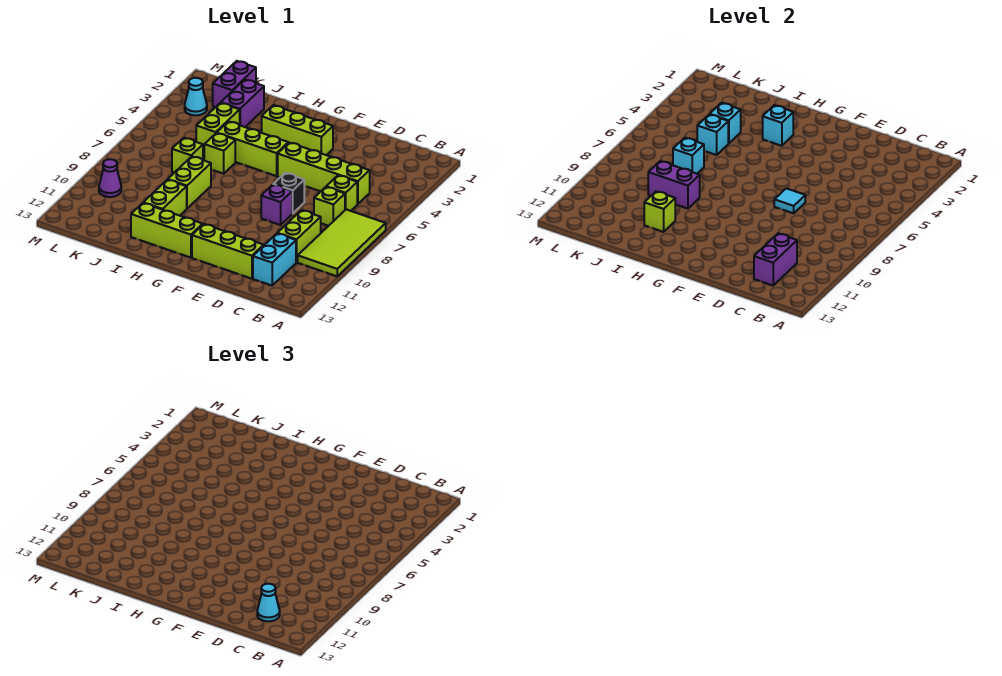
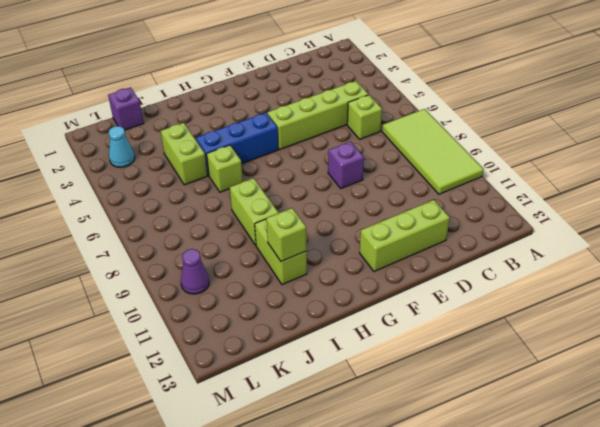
blue 1x3 brick [196,113,278,175] -> lime 1x3 brick [217,122,288,176]
purple 1x1 brick [108,87,144,130] -> purple 1x2 brick [213,61,256,107]
none -> lime 1x1 brick [314,187,345,226]
none -> lime 1x2 brick [277,210,321,262]
none -> cyan 1x2 brick [253,234,296,286]
none -> black 1x1 brick [273,173,304,213]

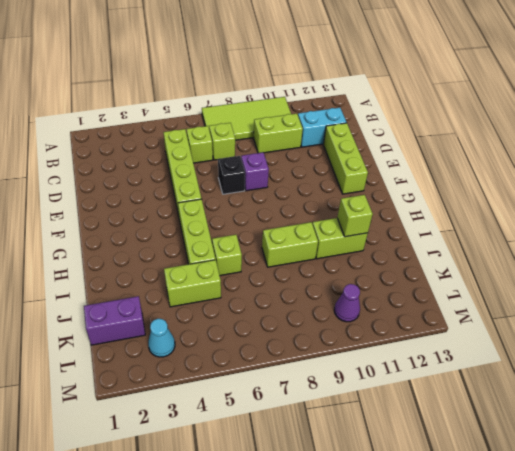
none -> lime 1x3 brick [262,105,333,155]
none -> lime 1x3 brick [131,203,203,258]
none -> purple 1x2 brick [221,80,264,127]
none -> lime 1x1 brick [172,138,203,173]

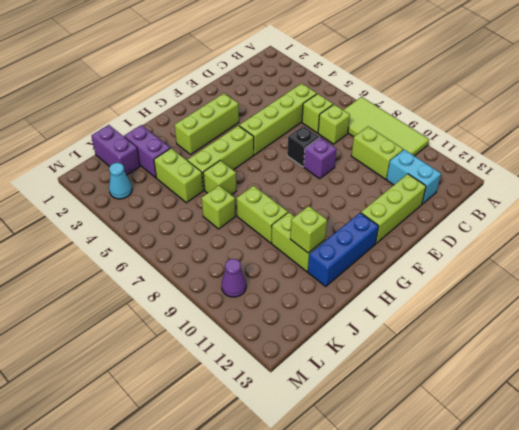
blue 1x3 brick [308,213,379,286] -> lime 1x3 brick [131,203,203,258]
none -> purple 1x2 brick [754,233,797,286]
none -> cyan 1x1 tile [774,188,805,213]
none -> cyan 1x1 brick [763,105,793,146]
none -> purple 1x2 brick [648,161,700,209]

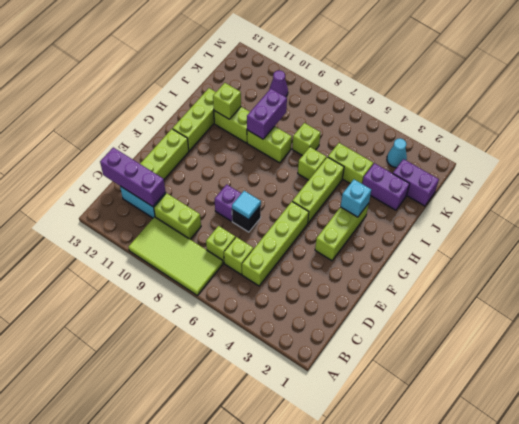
purple 1x3 brick [100,148,165,206] -> purple 1x2 brick [754,233,797,286]
none -> cyan 1x1 brick [710,103,741,143]
none -> cyan 1x1 brick [697,114,728,155]
none -> cyan 1x1 brick [673,138,704,174]
none -> cyan 1x1 cone [257,584,280,621]

